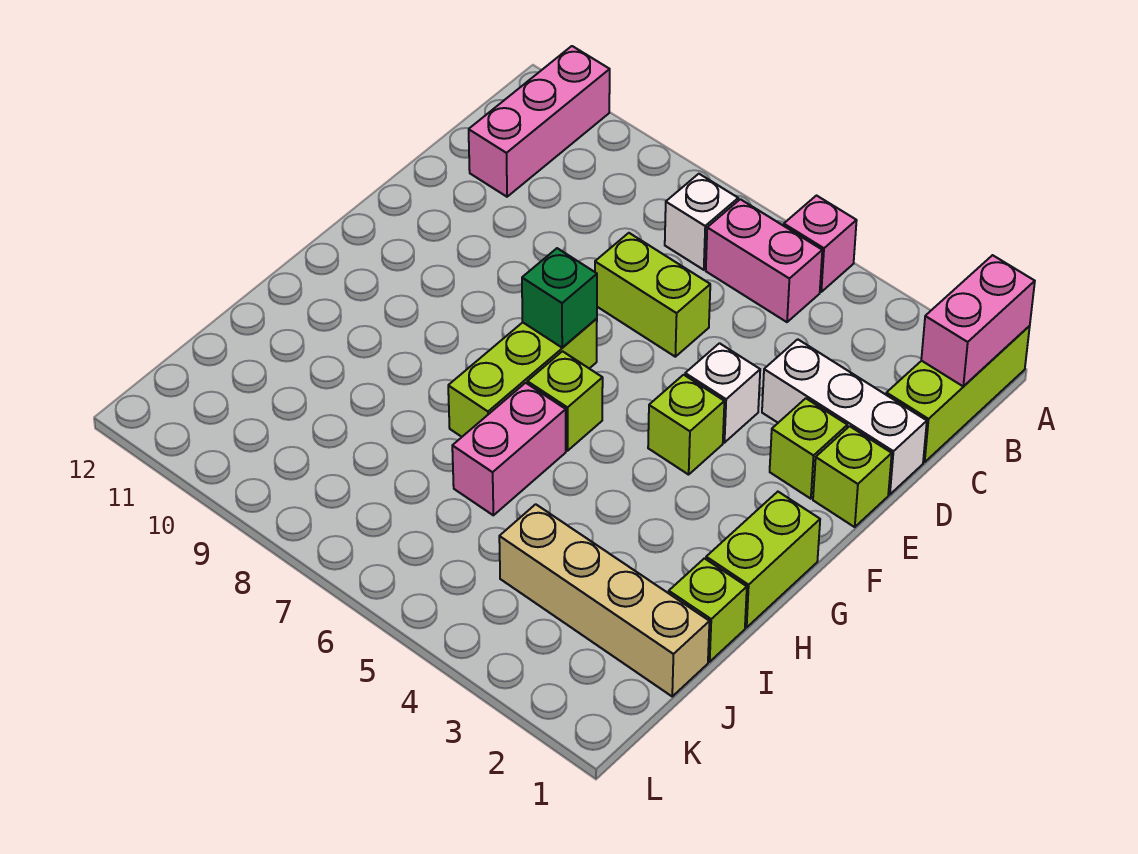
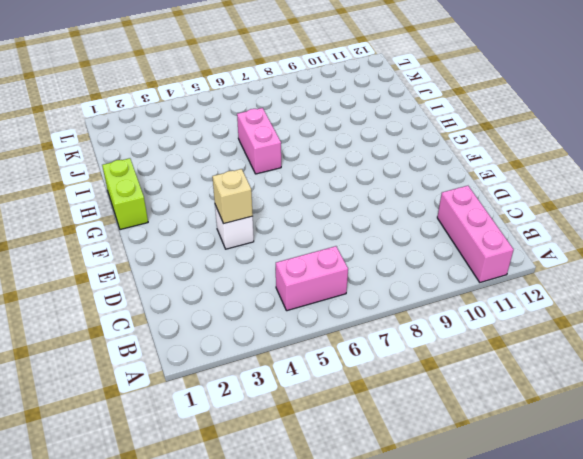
tan 1x1 brick [212,169,253,224] -> none
none -> lime 1x3 brick [886,326,1030,462]
none -> pink 1x1 brick [784,196,857,292]
none -> white 1x1 brick [665,174,738,270]

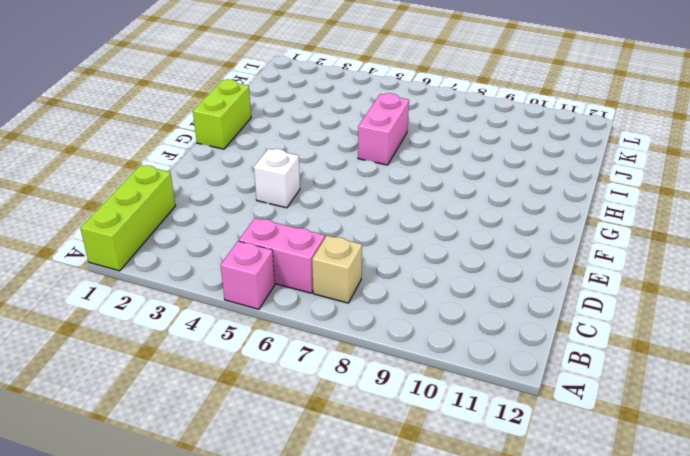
tan 1x1 brick [312,236,362,303] -> white 1x1 brick [665,174,738,270]
none -> pink 1x3 brick [469,46,610,197]
none -> white 1x3 brick [762,339,927,494]
none -> lime 1x2 brick [595,233,710,357]

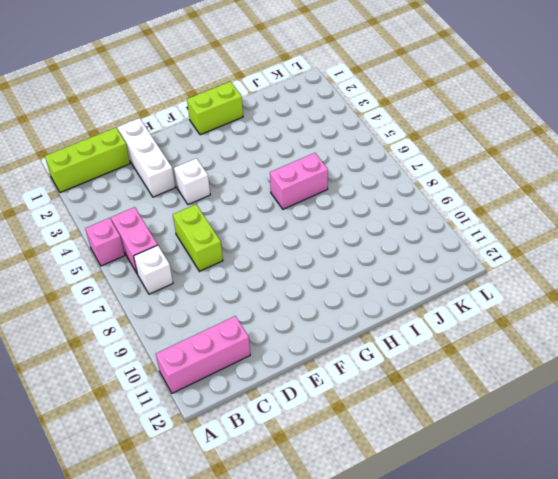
none -> lime 1x1 brick [813,426,892,527]
none -> lime 1x1 brick [770,398,847,499]
none -> lime 1x1 brick [648,375,724,475]

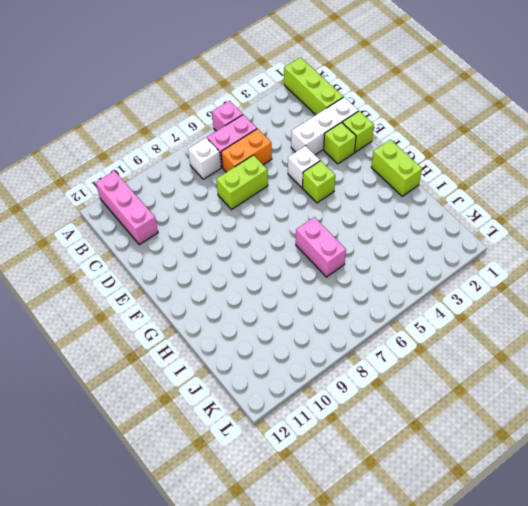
orange 1x2 brick [221,129,272,172] -> none
none -> lime 1x3 brick [448,319,597,437]
none -> lime 1x1 brick [527,351,603,451]
none -> lime 1x1 brick [669,558,747,662]

